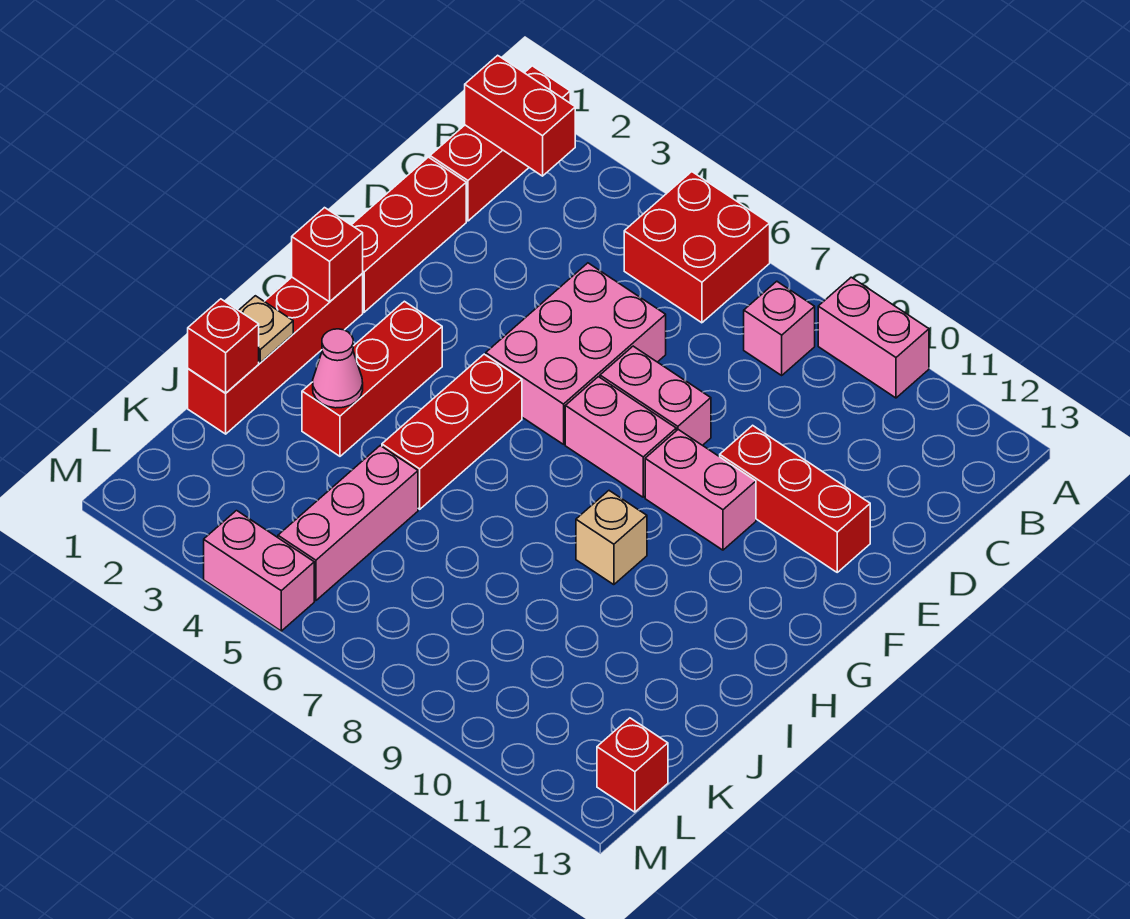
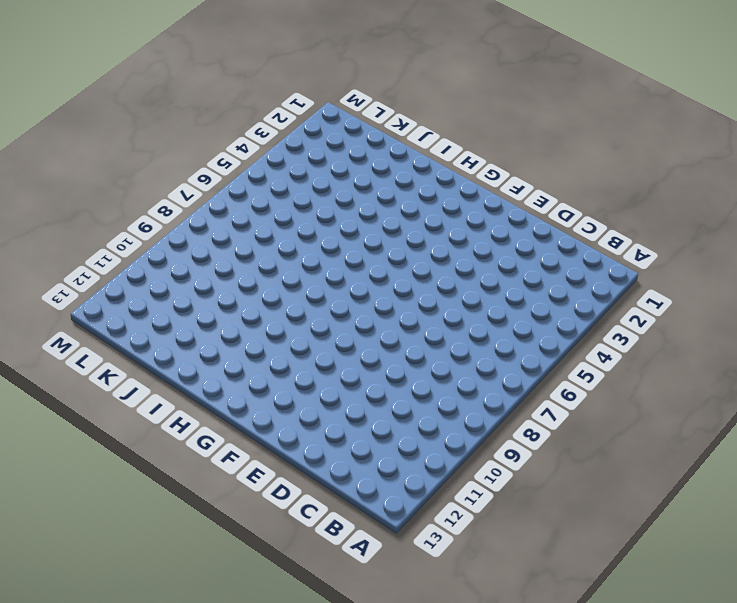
none -> red 1x3 brick [430,66,570,221]
none -> red 2x2 brick [624,172,770,323]
none -> pink 1x2 brick [818,277,929,398]

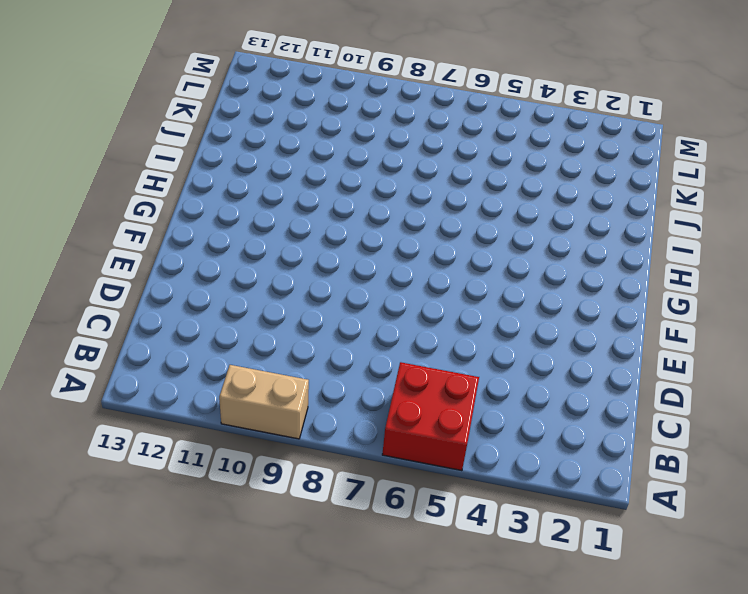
tan 1x2 brick [219,365,309,439] -> pink 1x2 brick [818,277,929,398]
none -> red 1x3 brick [430,66,570,221]
none -> pink 1x1 brick [744,281,815,375]
none -> red 1x3 brick [352,157,466,312]

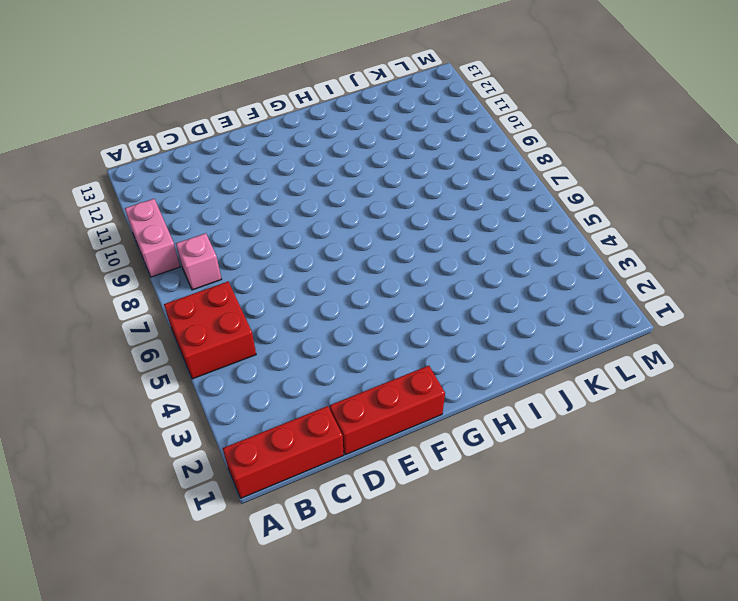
none -> pink 2x3 brick [486,263,666,444]
none -> pink 1x2 brick [600,346,711,445]
none -> red 1x3 brick [720,425,870,572]

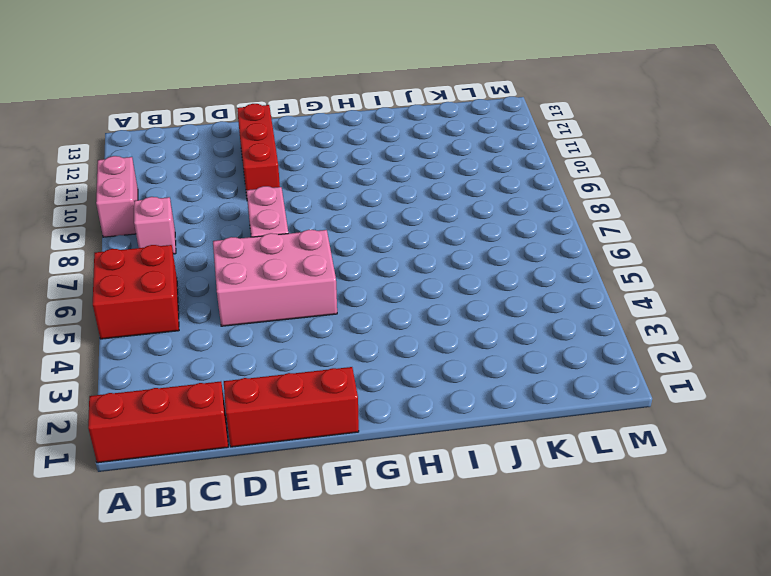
none -> pink 1x2 brick [565,377,676,497]
none -> pink 1x2 brick [645,430,756,550]
none -> red 1x4 brick [188,274,363,434]

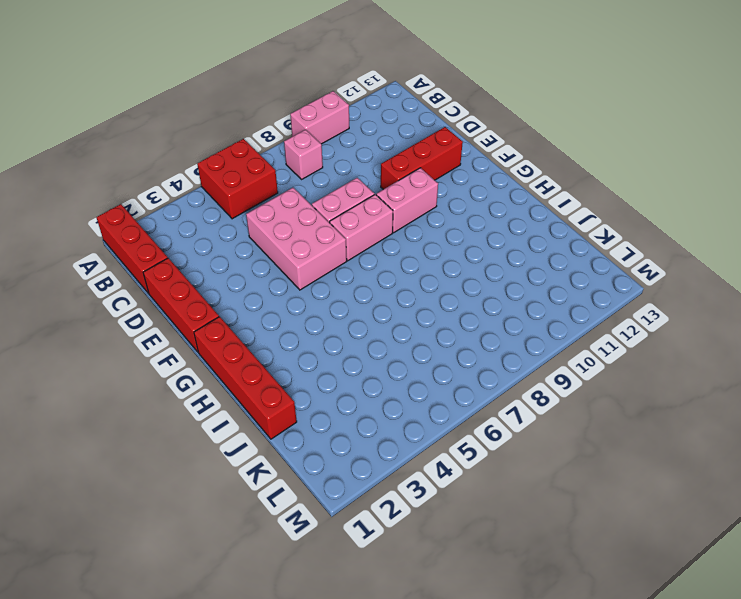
none -> red 1x3 brick [302,301,442,456]
none -> red 1x3 brick [382,354,522,509]
none -> tan 1x1 brick [576,491,647,585]

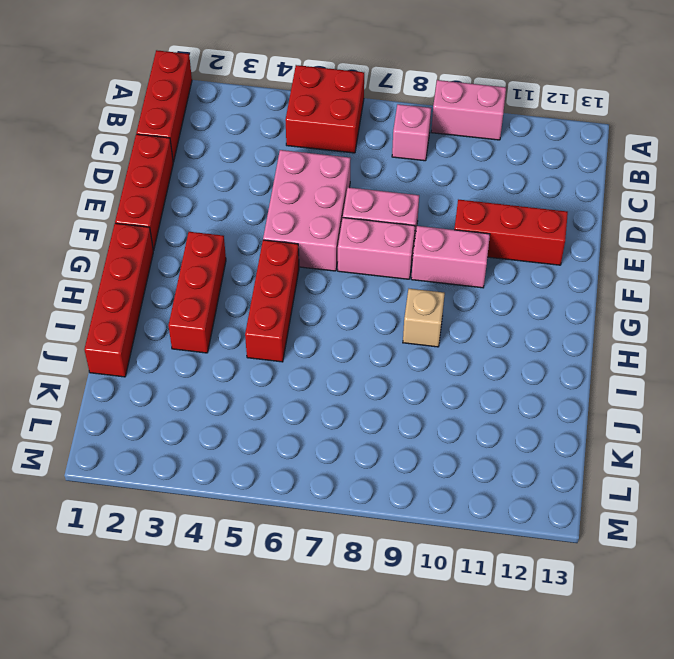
none -> pink 1x3 brick [278,446,418,601]
none -> red 1x1 brick [597,718,668,812]
none -> pink 1x2 brick [204,511,314,631]

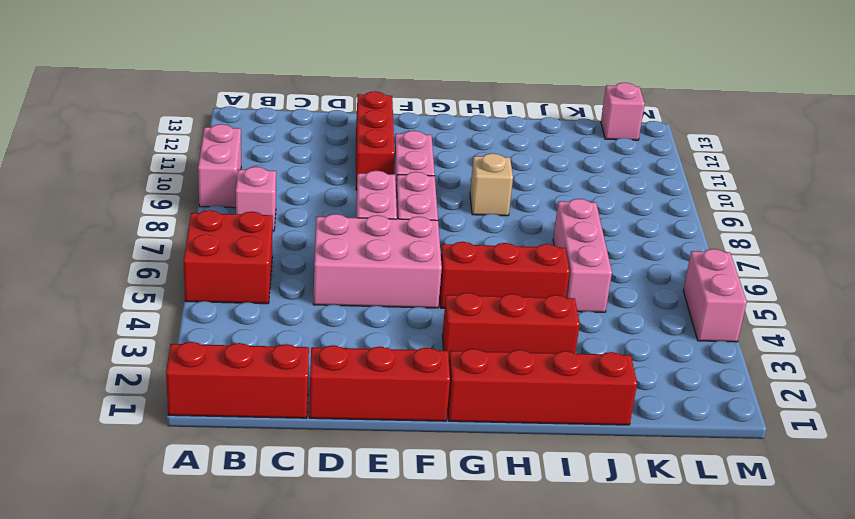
pink 1x3 brick [553,199,612,312] -> pink 1x3 brick turned to [278,446,418,601]
pink 1x1 brick [601,83,645,140] -> red 1x1 brick [597,718,668,812]
none -> red 1x2 brick [465,55,575,176]
none -> red 1x1 brick [292,208,363,302]
none -> tan 1x1 plate [239,296,293,363]

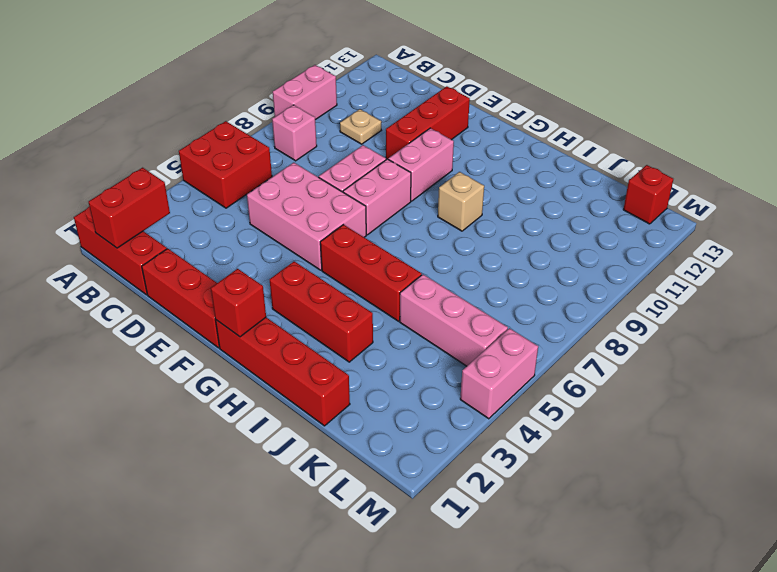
tan 1x1 plate [340,109,381,144] -> tan 1x1 plate moved to [239,296,293,363]
none -> pink 1x1 cone [313,329,363,408]
none -> red 1x1 brick [188,299,259,393]

